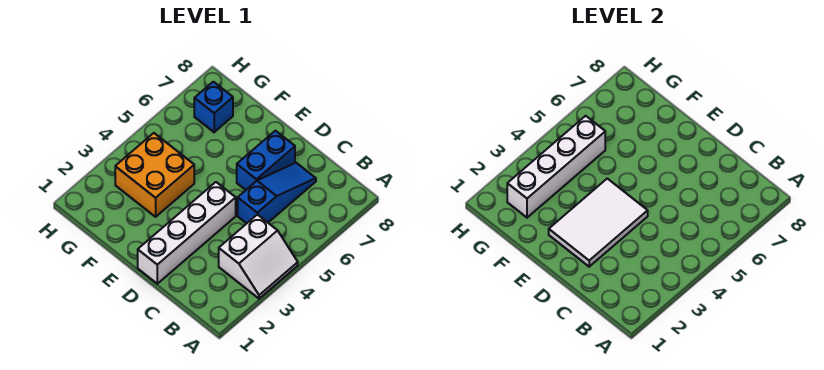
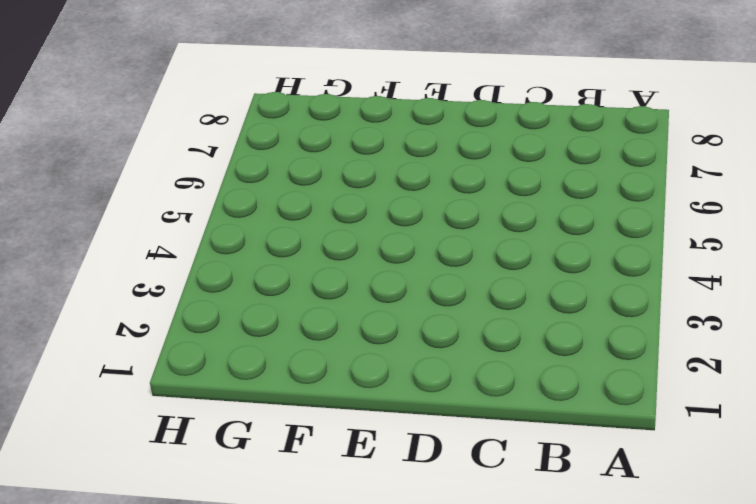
none -> white 2x2 slope [219,215,298,299]
none -> blue 1x3 slope [238,163,316,224]

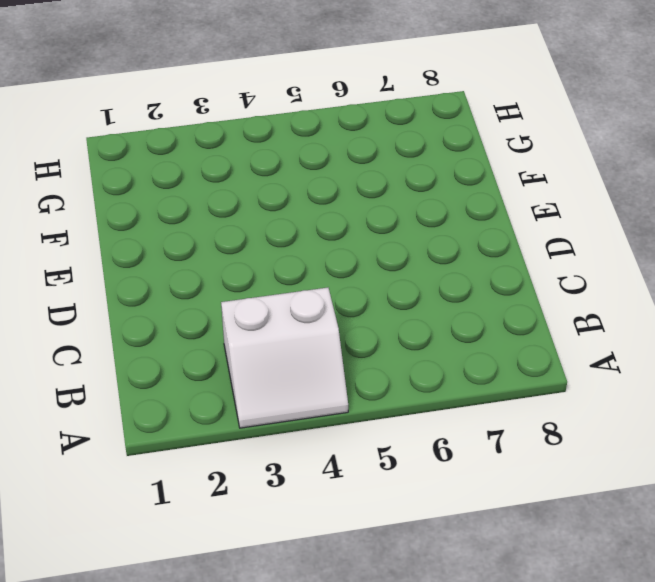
none -> blue 1x3 slope [238,163,316,224]
none -> white 1x4 brick [138,182,236,284]

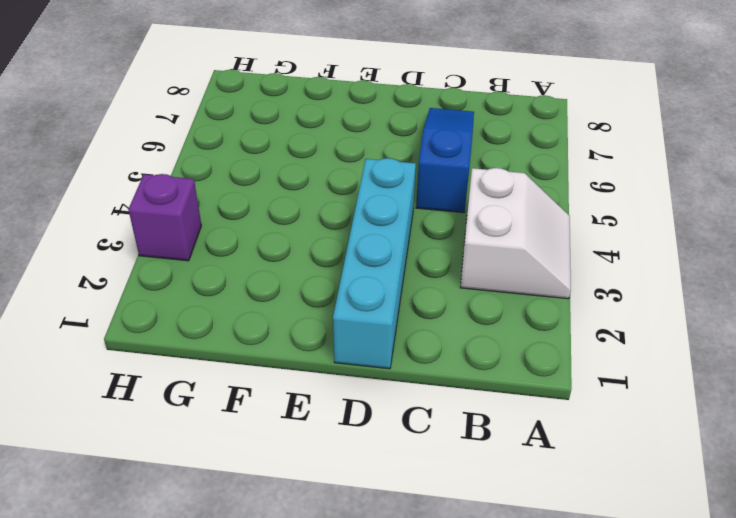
cyan 1x4 brick [333,158,416,369] -> white 1x4 brick [138,182,236,284]
purple 1x1 brick [128,174,201,261] -> none
none -> blue 1x2 brick [237,131,295,190]
none -> orange 2x2 brick [115,133,194,217]

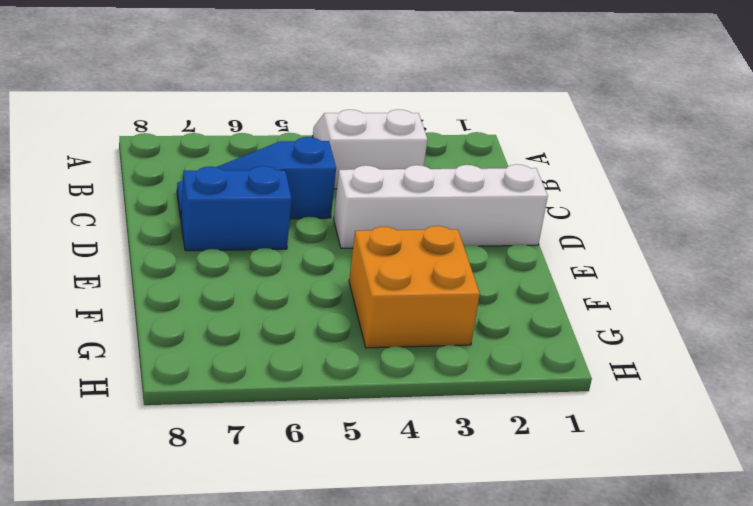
none -> blue 1x1 brick [194,82,233,132]
none -> white 2x3 tile [549,179,648,267]

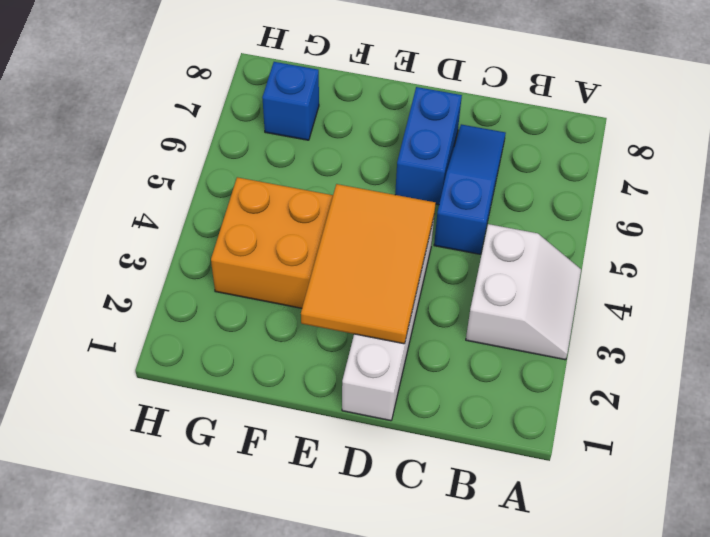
orange 2x3 tile [301,184,436,344] -> white 2x3 tile [549,179,648,267]
none -> white 1x4 brick [507,116,605,218]

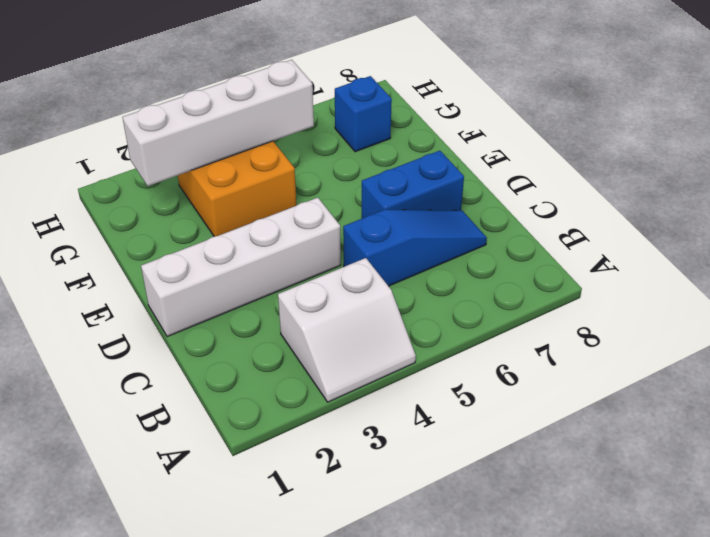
none -> white 2x3 tile [549,179,648,267]

